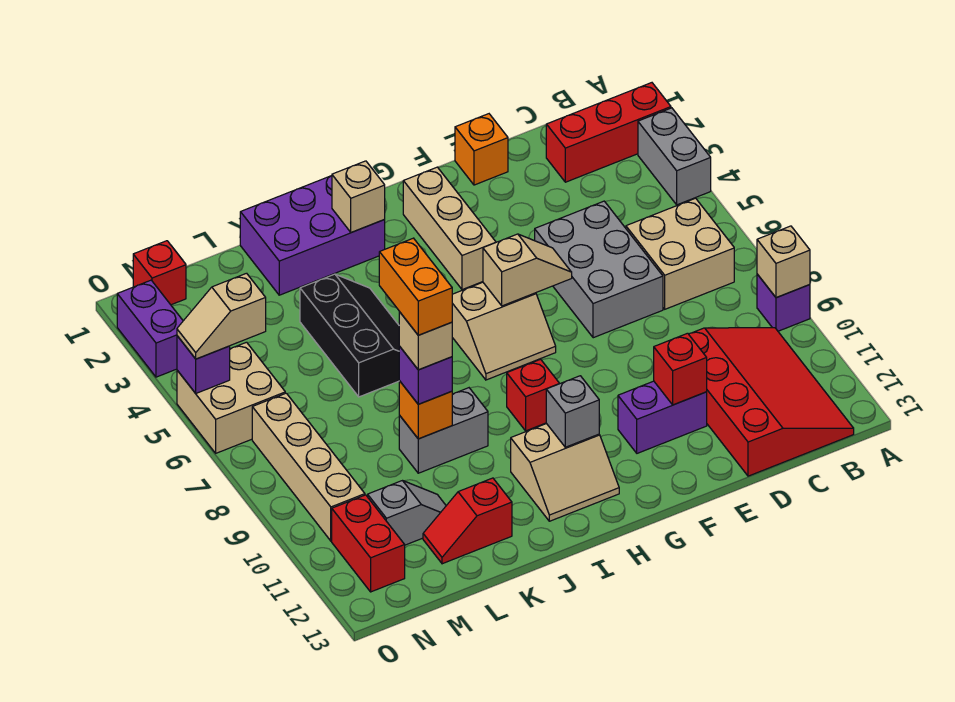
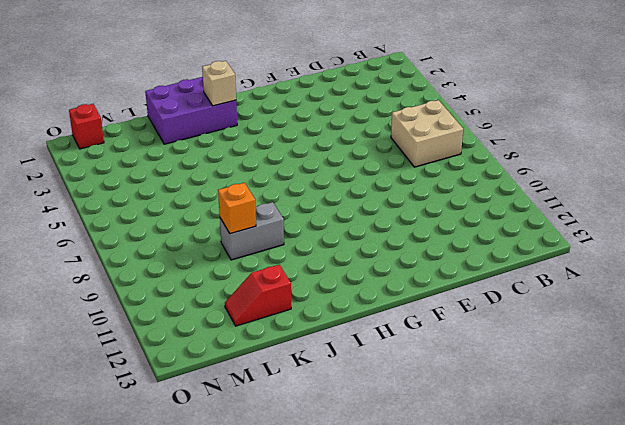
none -> red 1x3 brick [546,83,671,182]
none -> grey 1x2 brick [638,108,711,205]
none -> purple 1x1 brick [757,274,810,331]
none -> red 3x4 slope [689,328,854,476]

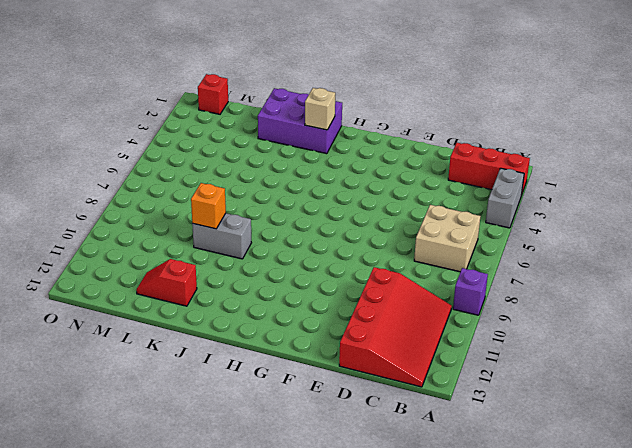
none -> grey 2x3 brick [535,201,663,338]
none -> orange 1x1 brick [455,114,508,185]
none -> purple 1x2 brick [618,381,707,453]
none -> tan 1x3 brick [403,167,496,290]

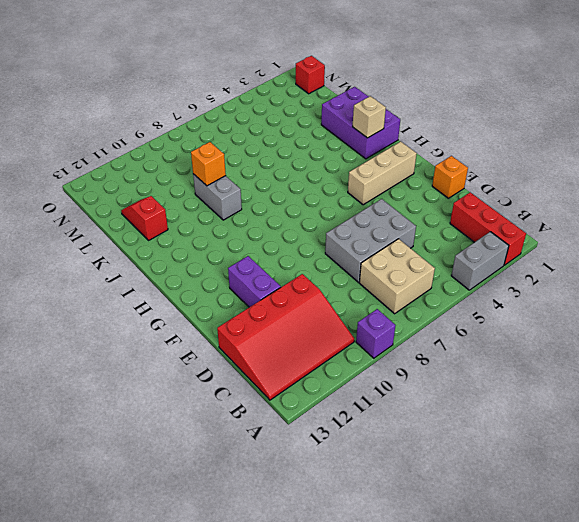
none -> tan 2x2 slope [452,282,556,380]
none -> red 1x1 brick [507,359,560,431]
none -> tan 2x2 slope [511,424,619,521]
none -> black 2x3 slope [300,274,399,397]

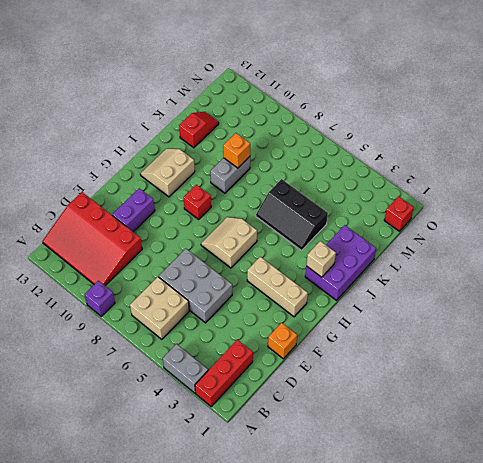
none -> grey 1x2 slope [368,481,446,545]
none -> tan 2x2 brick [177,342,285,453]
none -> tan 1x4 brick [252,393,365,541]
none -> red 1x2 brick [332,495,405,592]

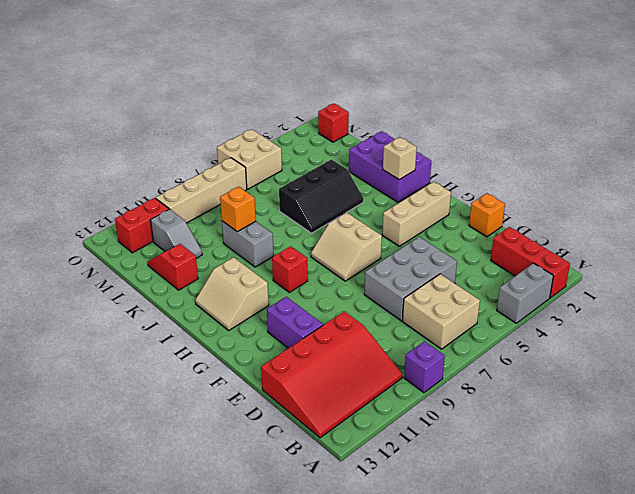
none -> purple 1x2 brick [117,280,183,377]
none -> tan 1x1 brick [757,226,810,298]
none -> red 1x1 brick [654,333,707,405]
none -> tan 1x2 slope [483,234,572,306]

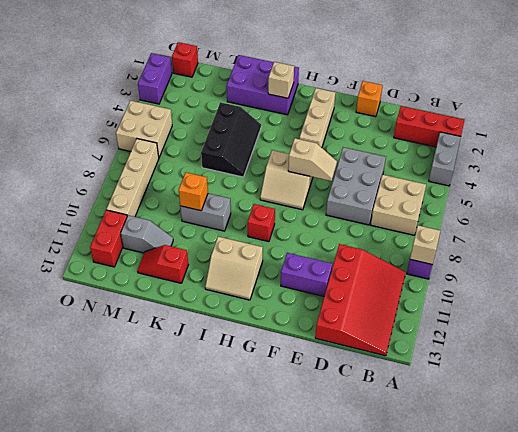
none -> red 1x1 brick [654,333,707,405]
none -> grey 1x1 brick [546,376,599,447]
none -> purple 1x1 brick [177,336,230,393]
none -> purple 1x1 brick [399,346,452,404]

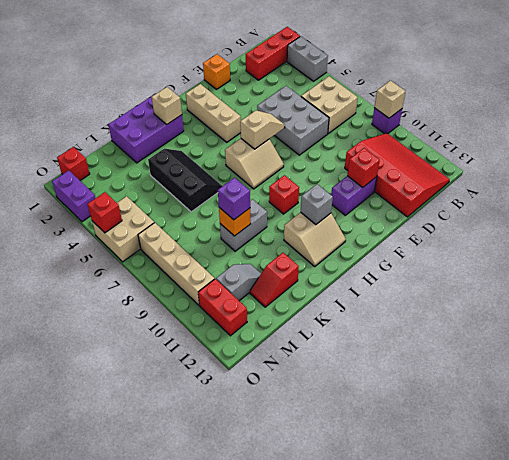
red 1x1 brick [87,192,122,233] -> purple 1x1 brick [177,336,230,393]
none -> tan 1x2 slope [177,273,266,359]
none -> tan 1x1 brick [399,312,452,370]
none -> orange 1x2 brick [379,238,452,335]

